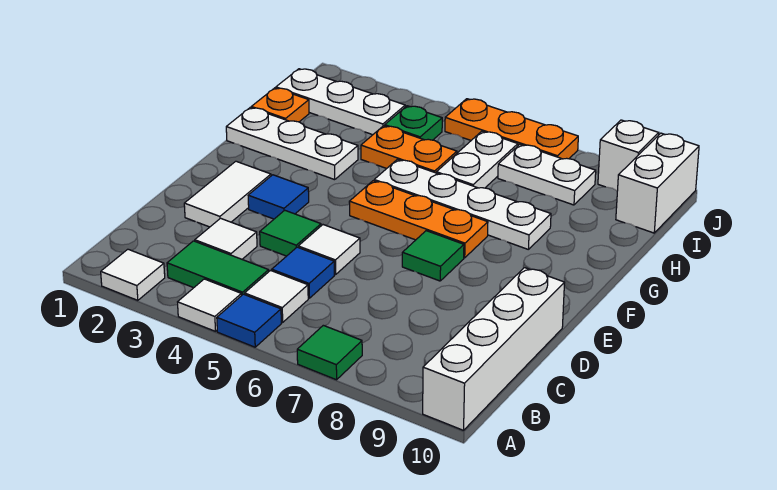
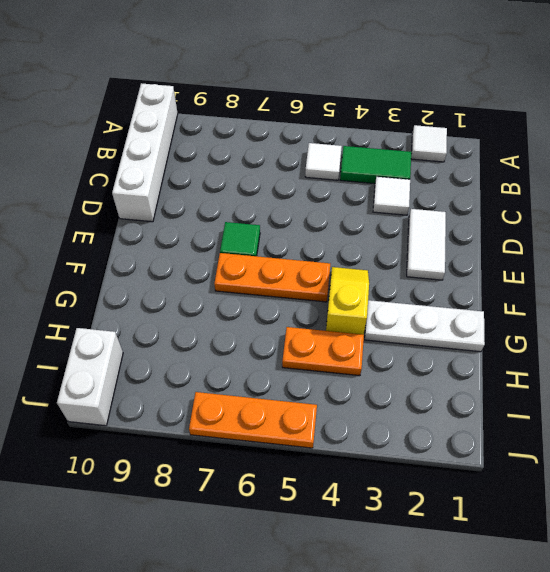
yellow 1x2 slope [326,267,369,335] -> none
none -> white 1x1 tile [178,279,241,331]
none -> blue 1x1 tile [217,294,281,347]
none -> green 1x1 tile [297,325,362,380]

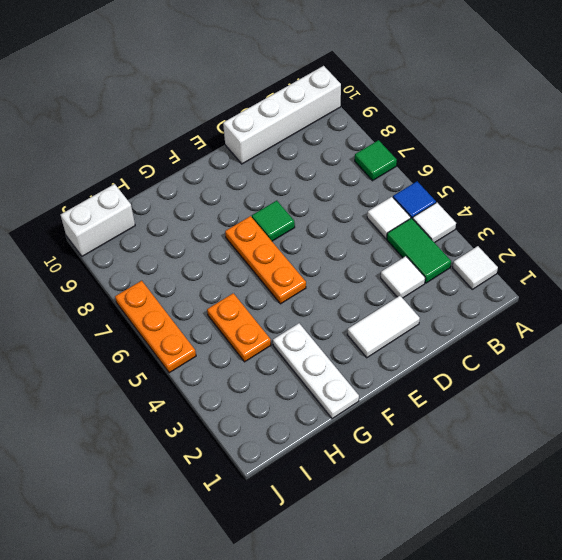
none -> blue 1x1 tile [272,247,334,298]
none -> green 1x1 tile [260,210,321,256]
none -> white 1x1 tile [298,225,360,275]

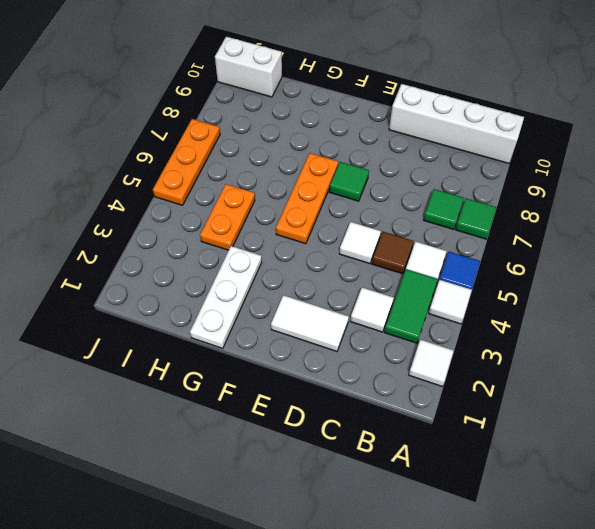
green 1x1 tile [424,189,464,230] -> green 1x1 tile moved to [260,210,321,256]
brown 1x1 tile [372,232,413,274] -> blue 1x1 tile [272,247,334,298]
none -> blue 1x1 tile [248,175,309,219]
none -> white 1x4 plate [374,159,551,249]
none -> orange 1x1 plate [251,88,309,122]

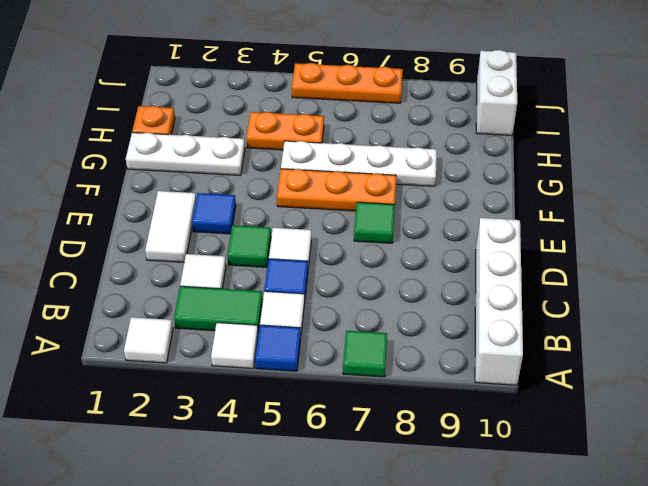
none -> white 1x2 plate [436,131,518,188]
none -> white 1x3 plate [276,69,405,135]
none -> green 1x1 plate [385,106,442,140]

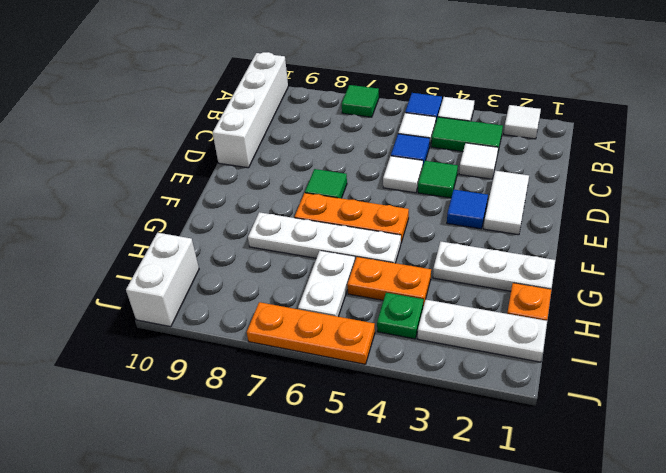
none -> white 1x2 plate [498,144,596,205]
none -> white 1x1 brick [598,120,659,191]

